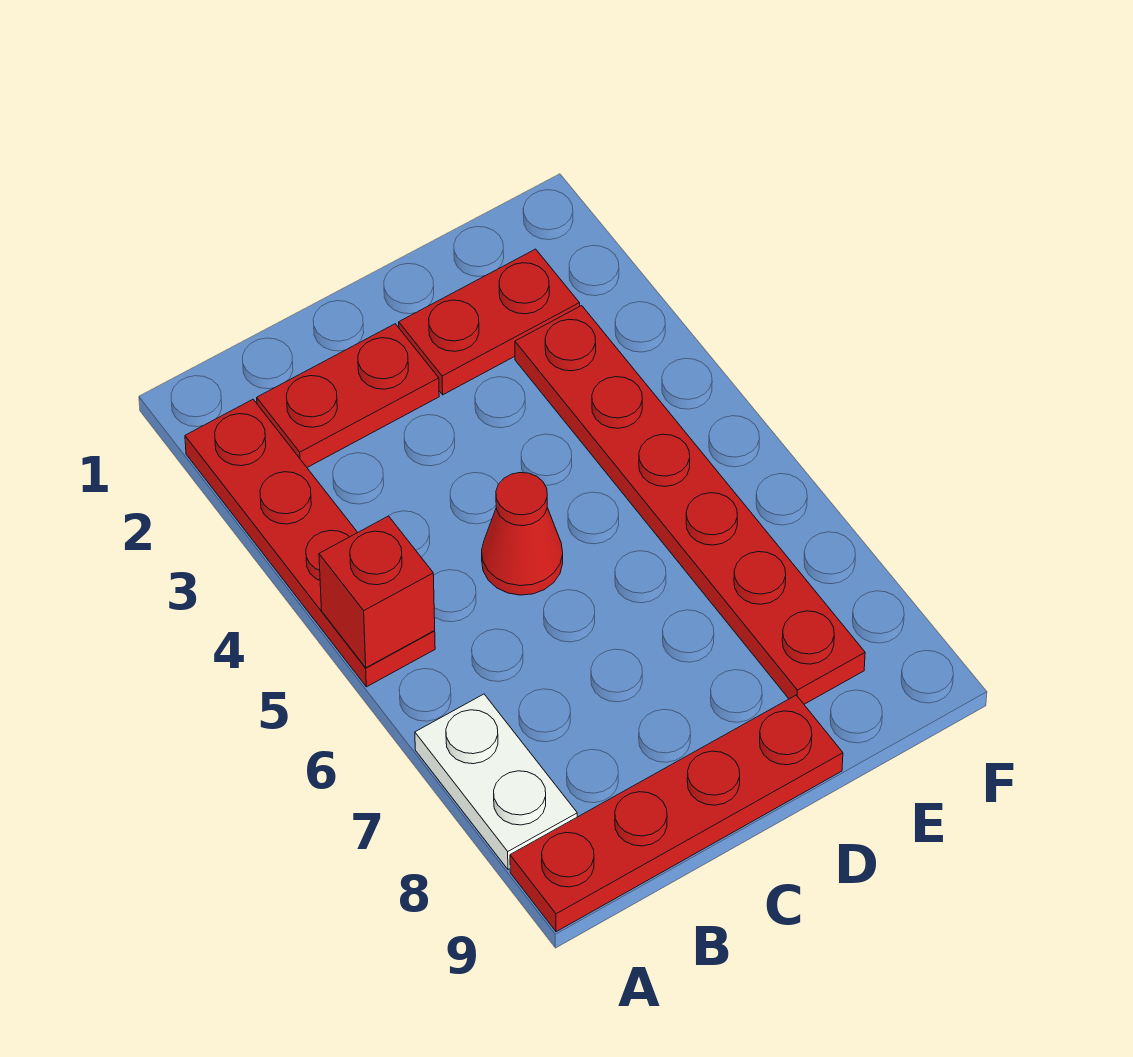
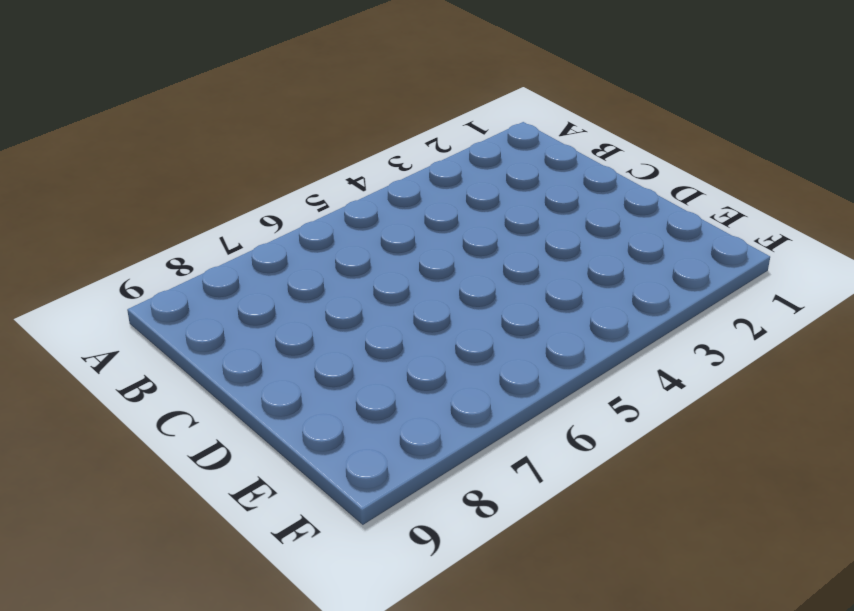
none -> red 1x4 plate [185,400,435,687]
none -> white 1x2 plate [415,694,577,869]

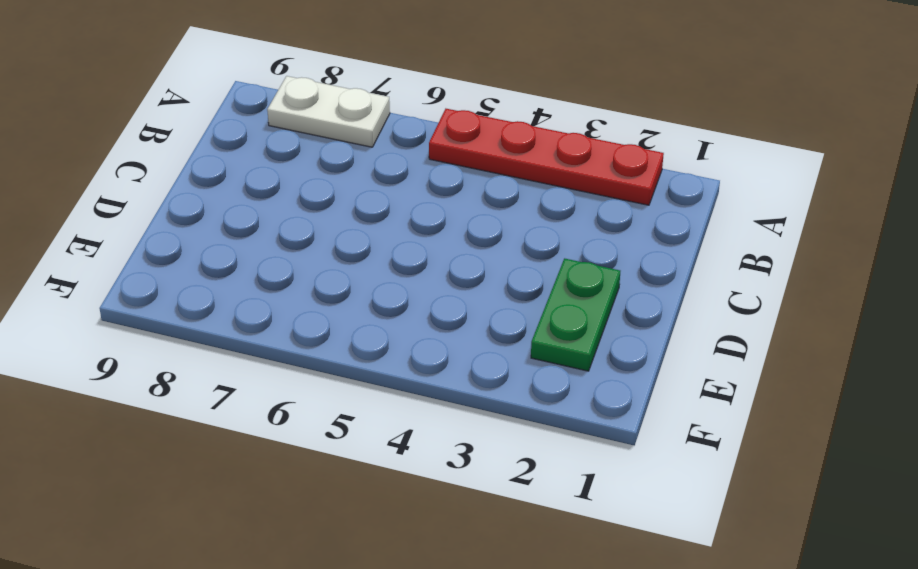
green 1x2 plate [531,258,620,371] -> red 1x2 plate [399,249,580,395]
none -> red 1x4 plate [510,695,843,932]
none -> red 1x2 plate [257,324,439,467]

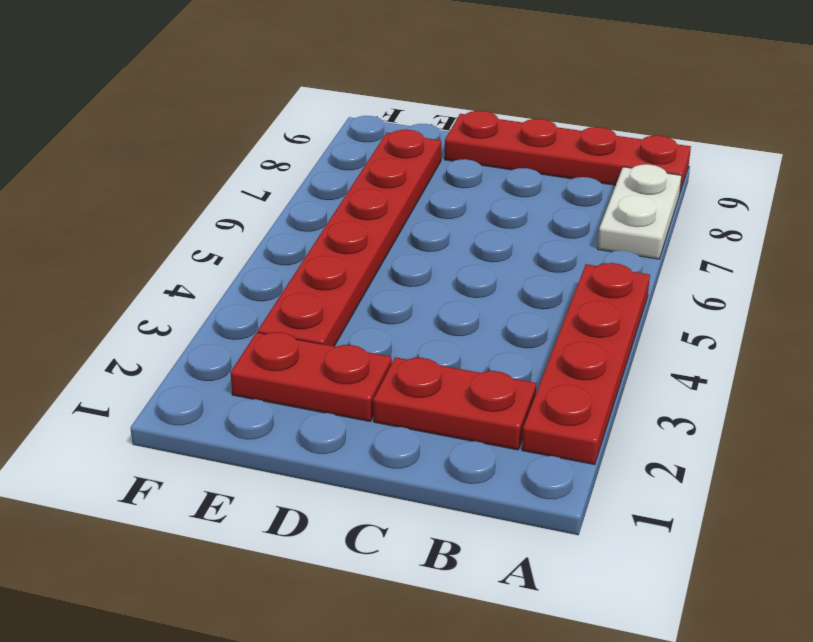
none -> red 1x1 cone [482,473,563,595]
none -> red 1x1 brick [319,516,435,668]

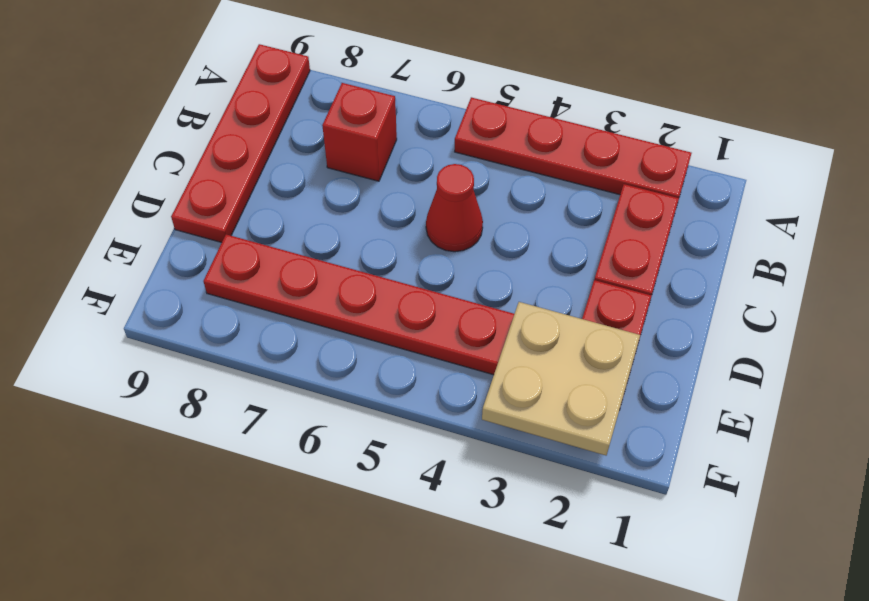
red 1x1 brick [322,83,397,181] -> red 1x1 brick moved to [319,516,435,668]
tan 2x2 plate [482,302,640,455] -> none
none -> white 1x2 plate [415,694,577,869]

